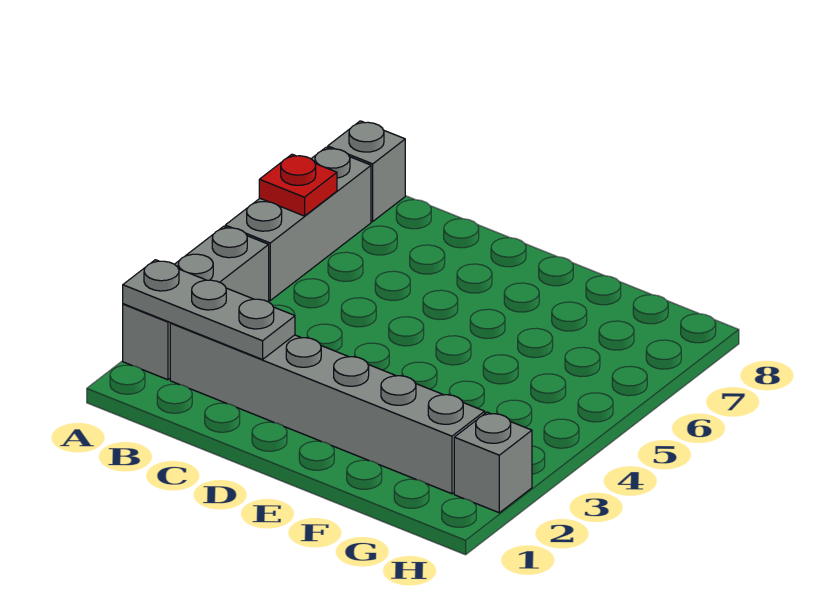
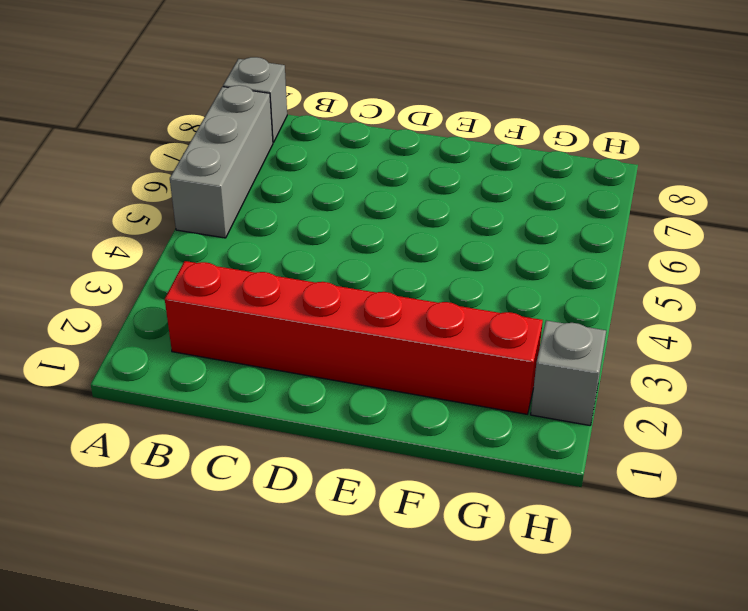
red 1x6 brick [165,261,543,414] -> grey 1x6 brick [170,323,485,494]
none -> grey 1x3 brick [123,226,269,380]
none -> grey 1x3 plate [123,260,295,359]

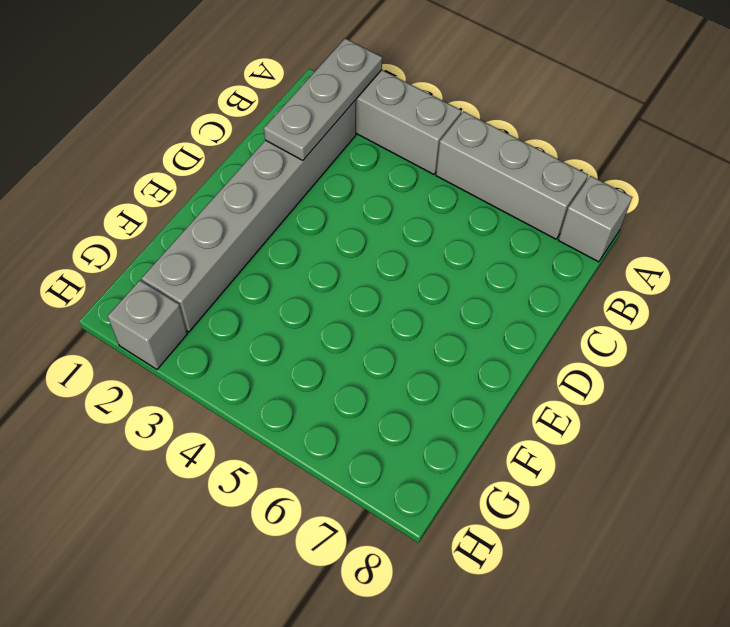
none -> red 1x1 plate [259,154,337,216]

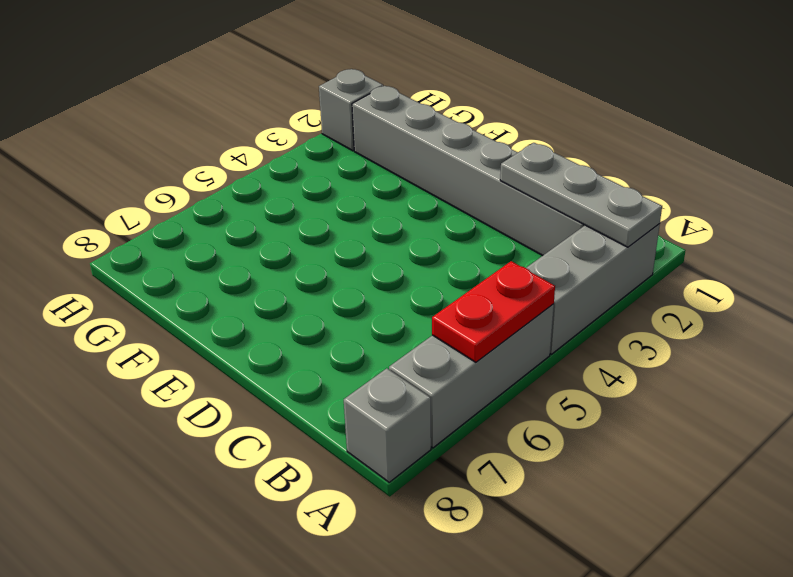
red 1x2 plate [432,261,555,362] -> red 1x1 plate [259,154,337,216]

